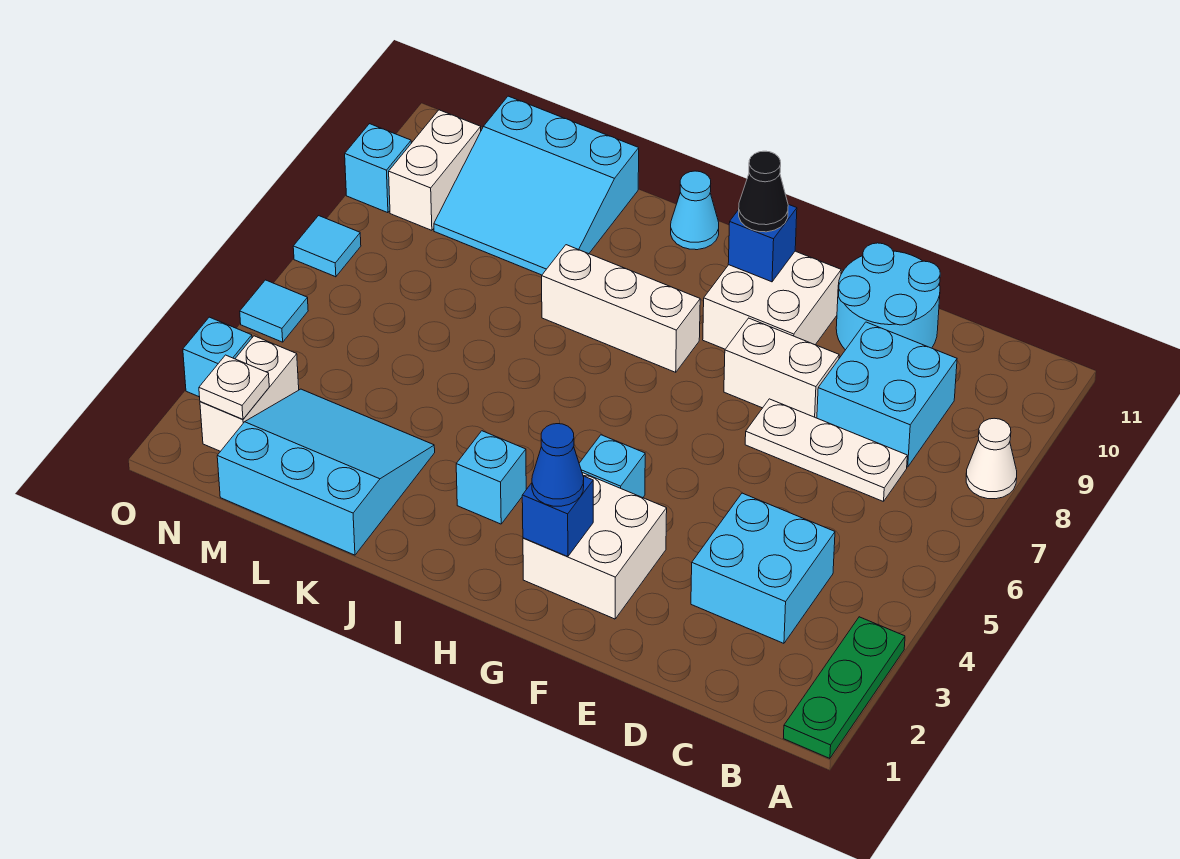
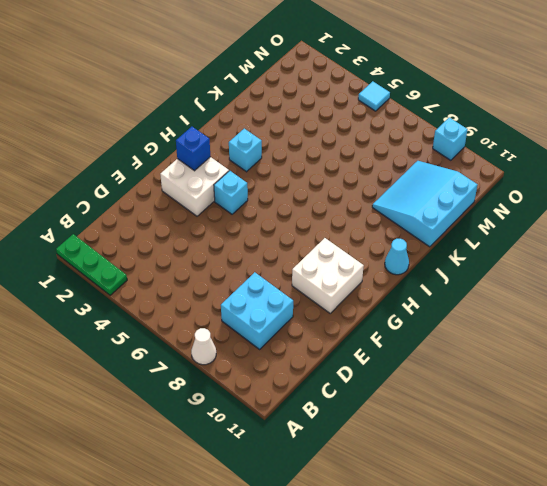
none -> cyan 2x2 brick [691,493,835,643]
none -> white 1x3 plate [745,399,907,502]
none -> cyan 2x2 round brick [836,243,940,350]

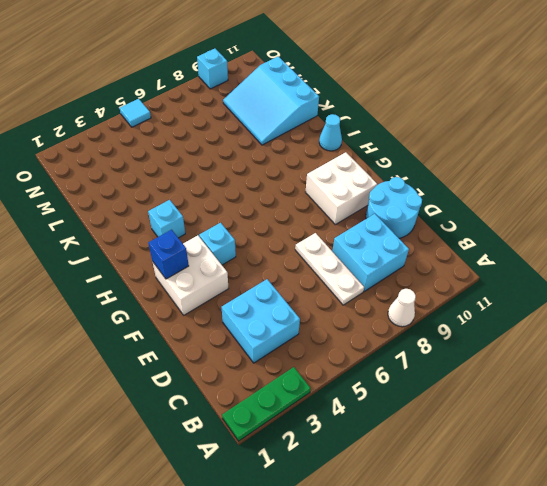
none -> white 1x2 brick [724,318,839,418]
none -> white 1x3 brick [542,245,700,372]
none -> cyan 3x3 slope [217,389,435,555]

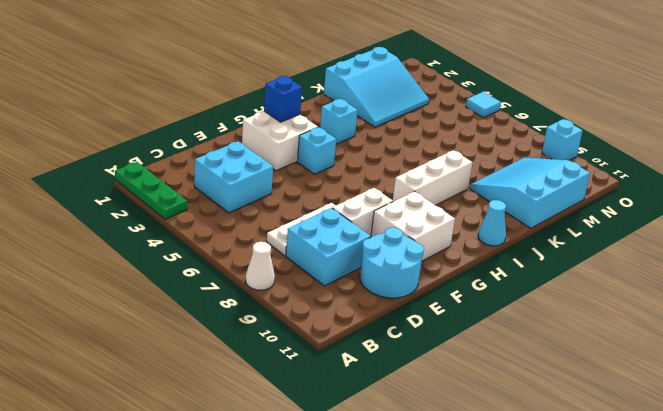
none -> white 1x2 brick [200,336,299,451]
none -> white 1x2 brick [389,110,481,230]
none -> cyan 1x1 brick [183,317,252,397]

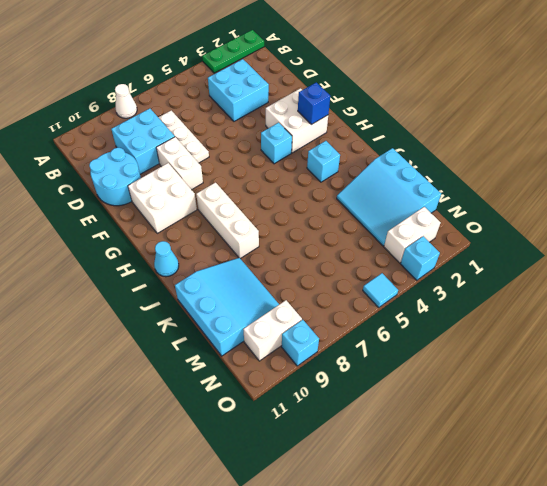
none -> cyan 1x1 tile [293,216,361,277]
none -> blue 1x1 brick [728,204,797,282]
none -> white 1x1 plate [199,355,269,419]

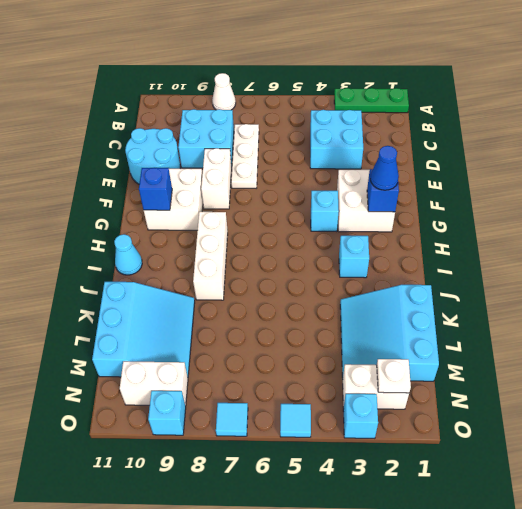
none -> black 1x1 cone [739,151,788,232]

